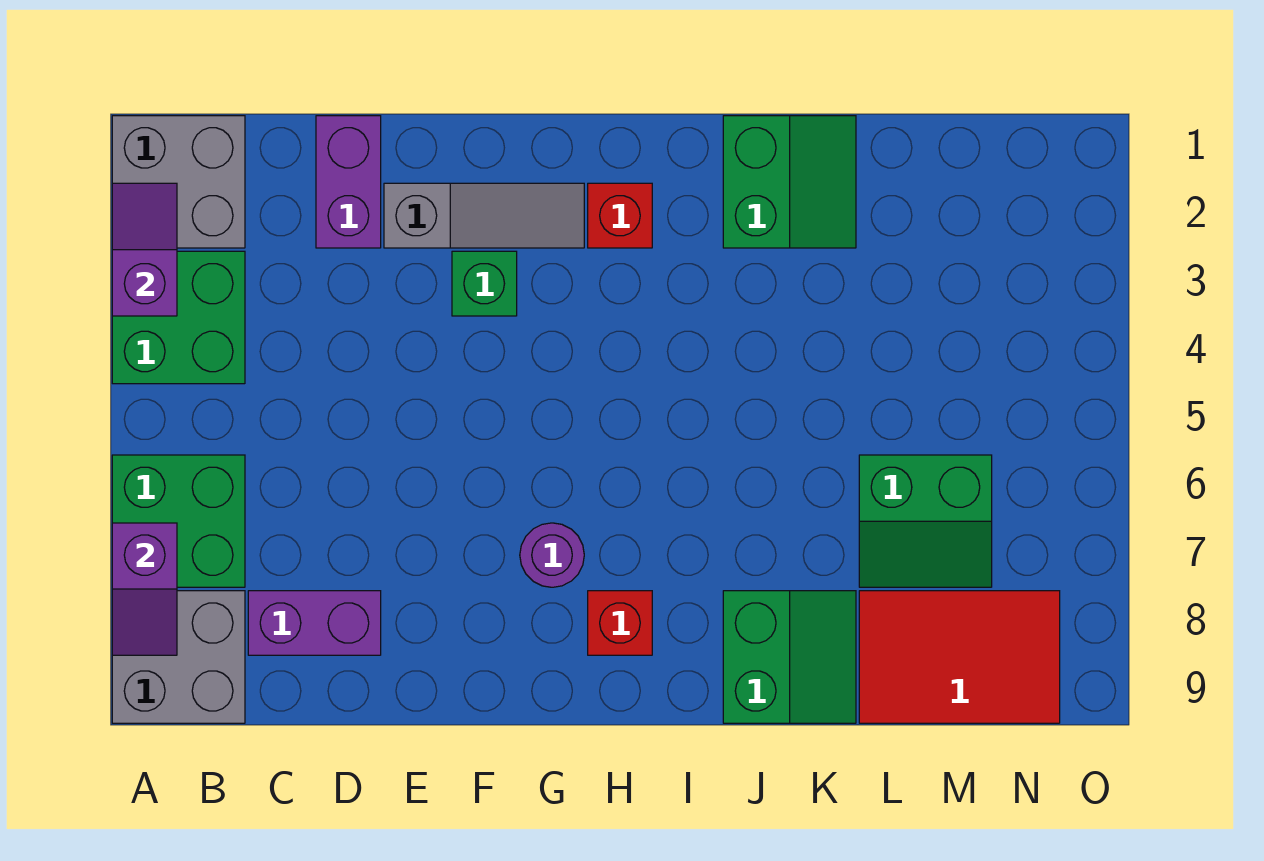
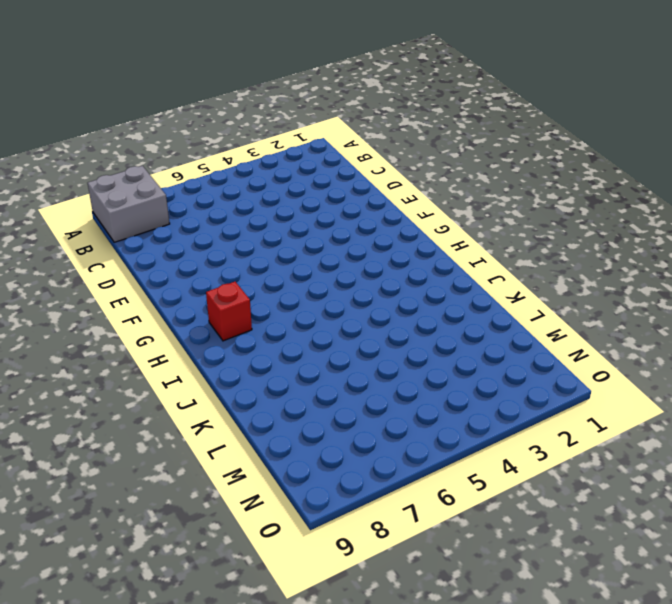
none -> grey 2x2 brick [112,116,245,248]
none -> green 2x2 brick [112,251,245,384]
none -> green 2x2 brick [112,455,245,587]

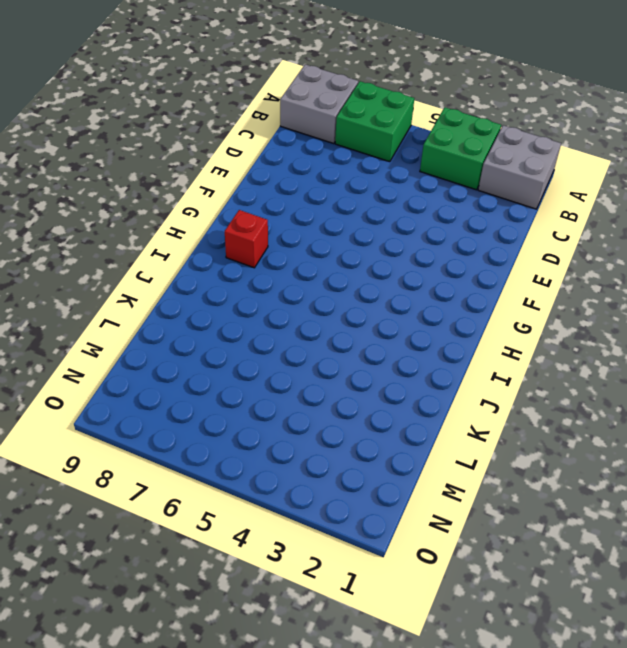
none -> purple 1x2 brick [248,591,381,655]
none -> purple 1x2 brick [316,116,381,248]
none -> grey 1x3 slope [384,183,584,248]

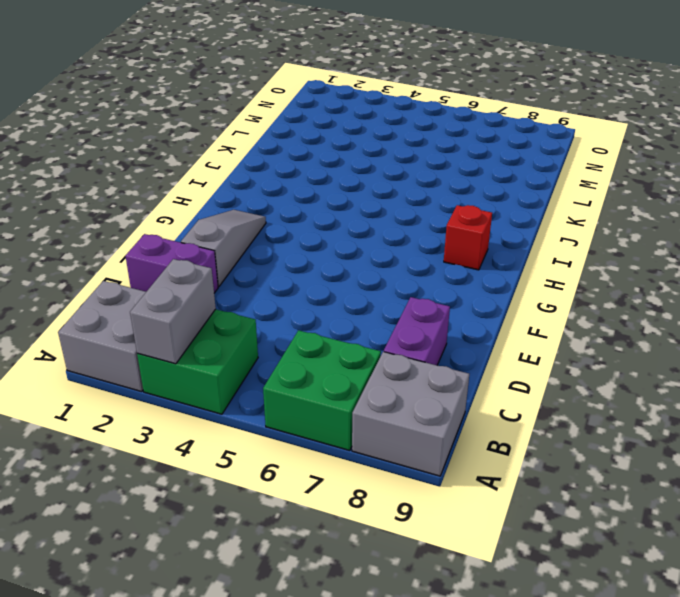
grey 1x2 brick [130,259,216,364] -> purple 1x2 slope [112,183,177,316]
none -> green 1x1 brick [452,251,517,316]
none -> purple 1x1 round brick [520,523,584,587]
none -> red 1x1 brick [588,183,652,248]

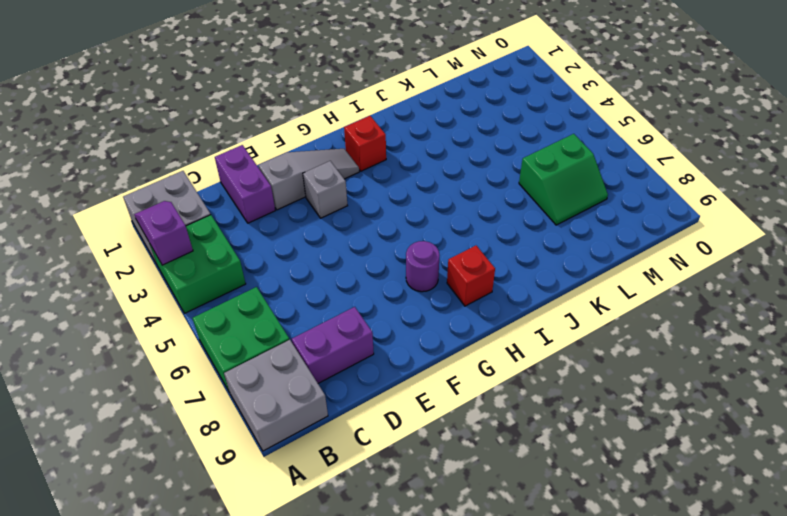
grey 1x1 brick [303,161,348,218] -> green 1x1 brick [452,251,517,316]
none -> green 2x2 slope [723,116,856,248]
none -> green 2x2 slope [723,591,856,723]
none -> red 2x3 tile [859,591,1060,723]

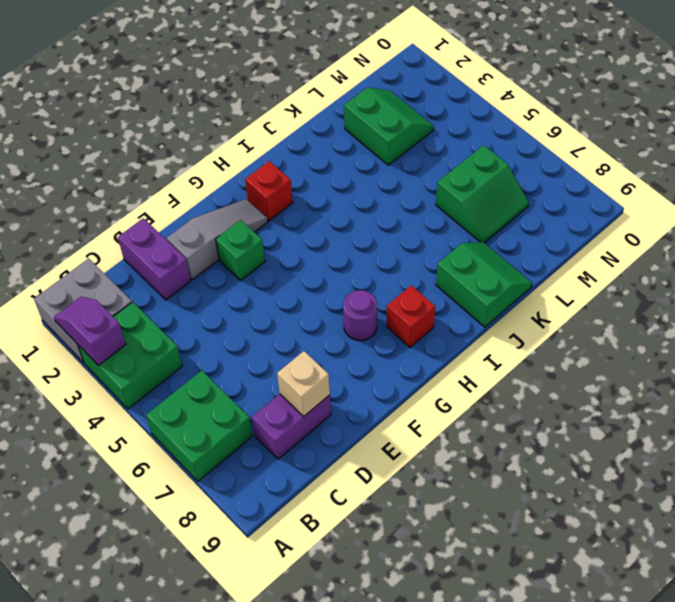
tan 1x1 brick [277,351,330,417] -> none
green 2x2 slope [344,88,434,165] -> green 2x2 slope moved to [723,116,856,248]
none -> grey 2x2 brick [112,591,245,723]
none -> red 2x3 tile [859,591,1060,723]
none -> purple 1x2 slope [112,523,177,655]

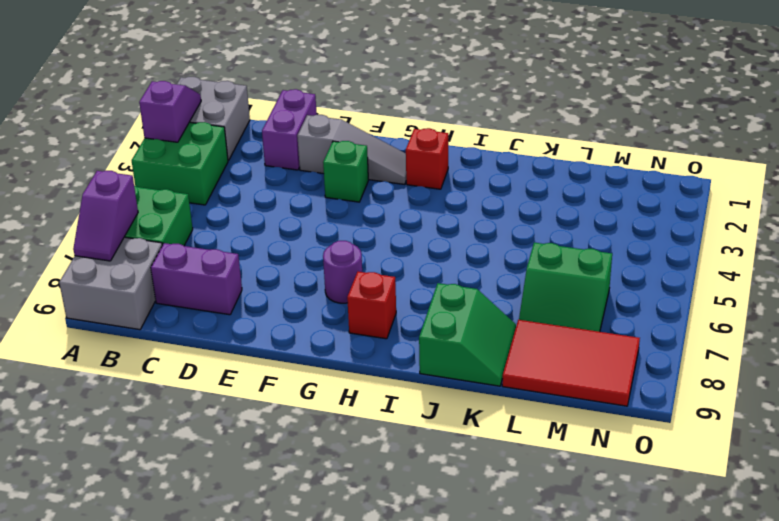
none -> green 2x2 slope [723,116,856,248]

